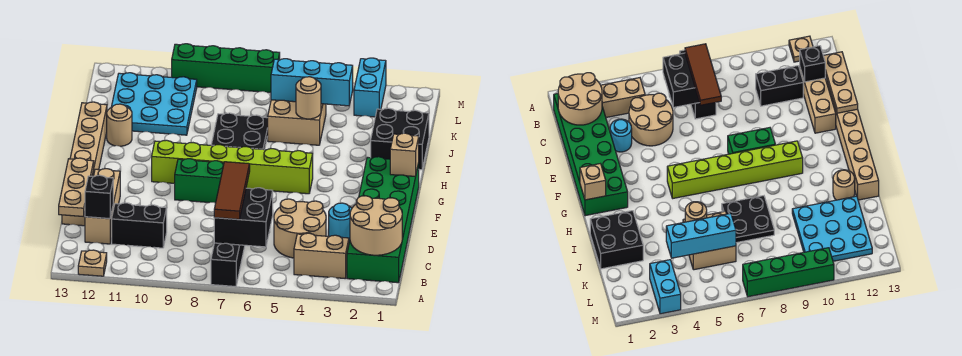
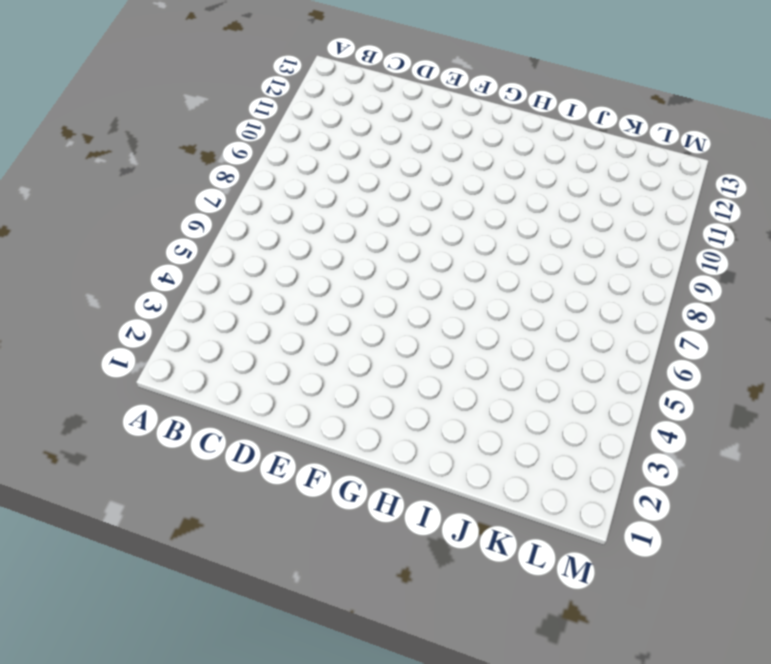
none -> black 1x3 brick [211,243,245,286]
none -> tan 1x1 plate [78,250,107,276]
none -> green 2x6 brick [347,157,419,283]

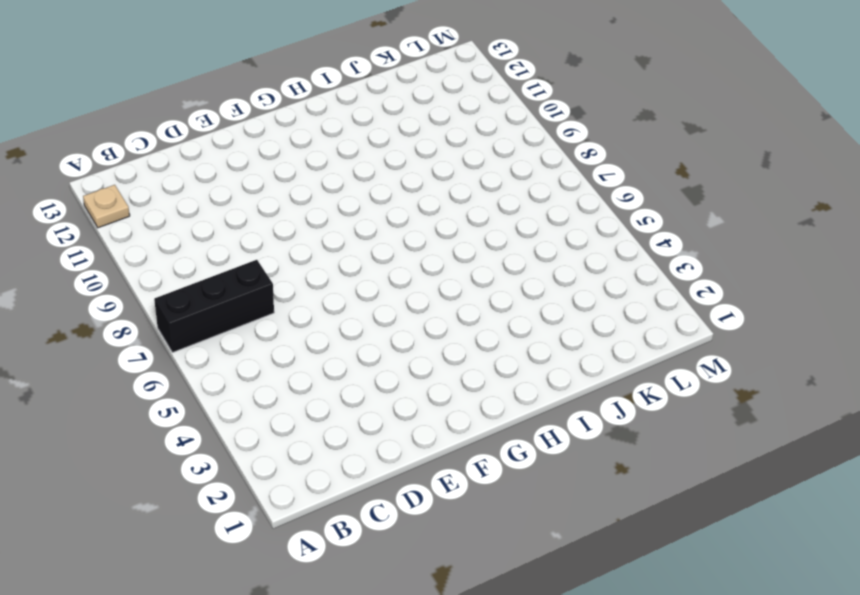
none -> green 2x6 brick [347,157,419,283]
none -> tan 1x2 brick [294,233,349,279]
none -> tan 2x2 round brick [274,199,326,258]

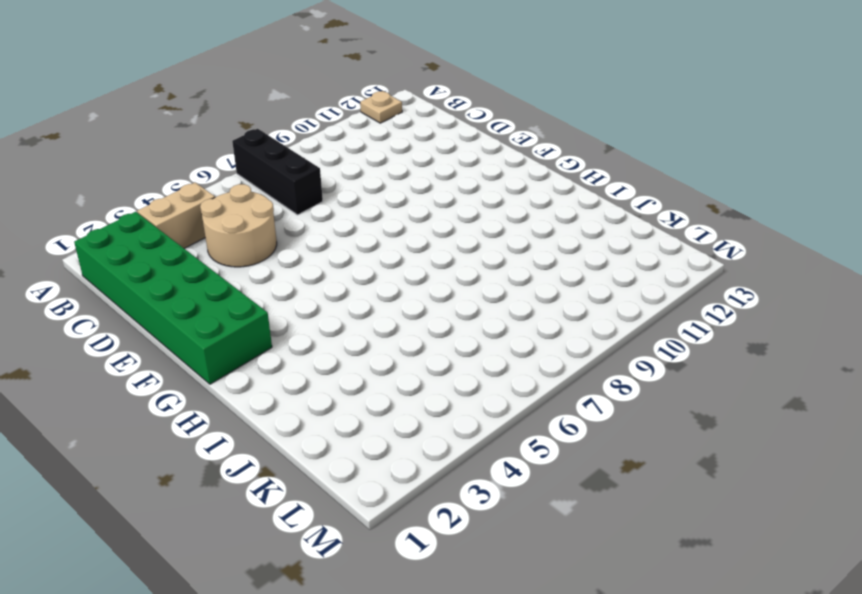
none -> black 1x2 brick [112,203,167,248]
none -> tan 1x3 brick [85,169,120,244]
none -> cyan 1x1 round brick [329,203,352,242]

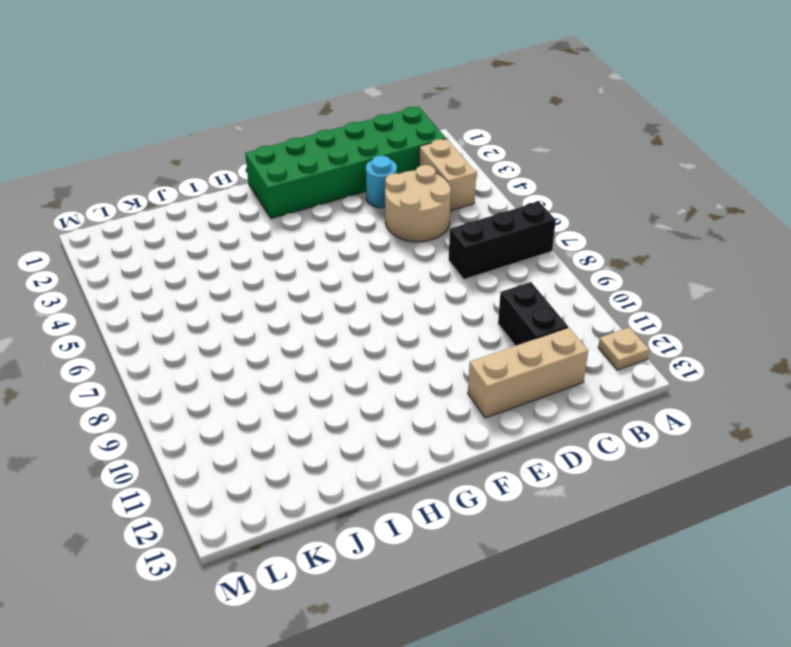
none -> tan 1x6 brick [62,102,107,226]
none -> green 1x2 brick [175,159,224,203]
none -> lime 1x6 brick [152,140,313,194]

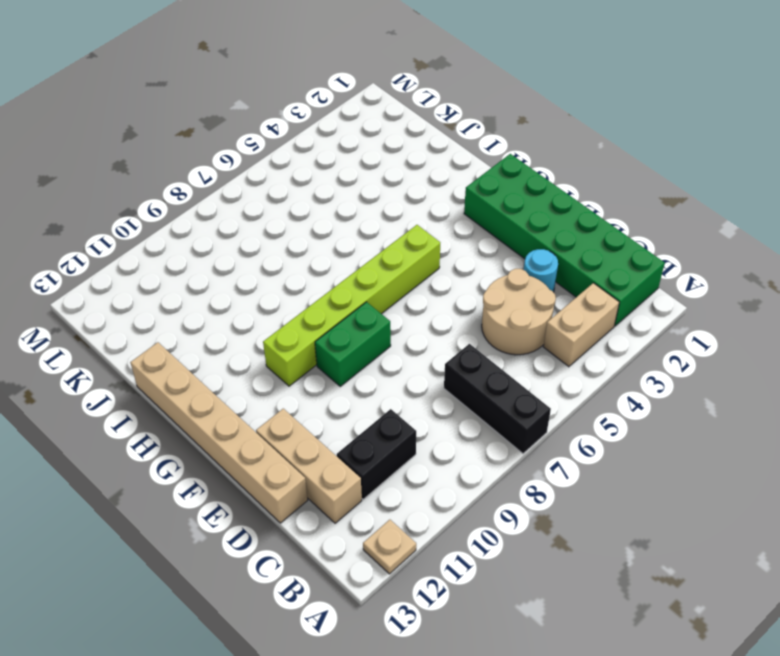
none -> black 2x2 brick [371,108,429,170]
none -> black 2x2 plate [211,113,268,150]
none -> tan 1x1 round brick [107,104,132,146]

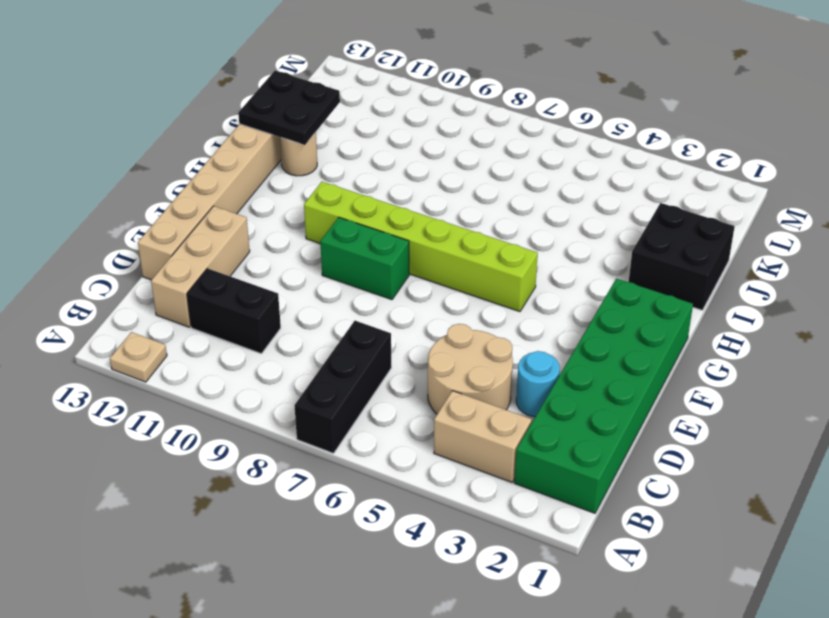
black 2x2 plate [238,71,340,145] -> black 2x2 plate moved to [211,113,268,150]
none -> tan 2x2 brick [268,100,326,145]
none -> cyan 3x3 plate [112,73,197,135]
none -> cyan 1x2 brick [354,58,386,117]

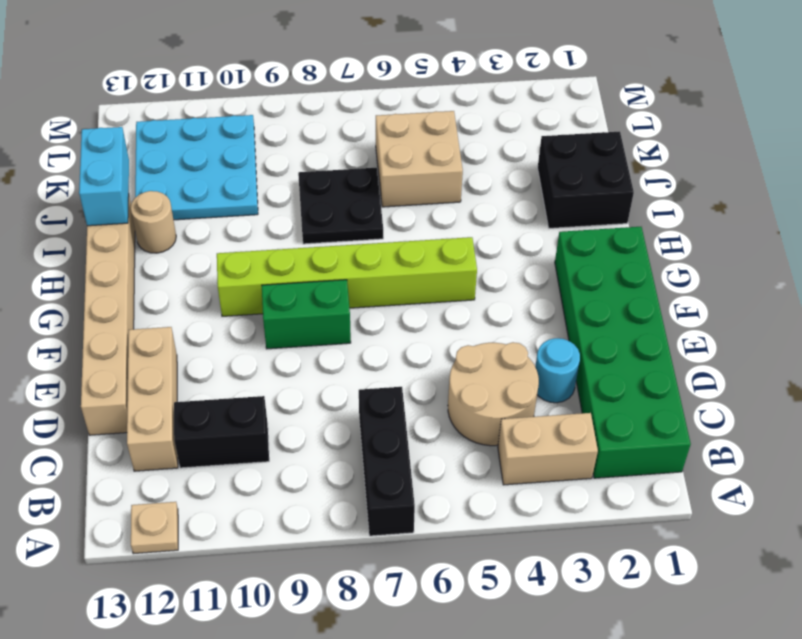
cyan 1x2 brick [79,127,129,226] -> cyan 1x2 brick moved to [354,58,386,117]
none -> green 1x4 brick [172,44,280,93]
none -> tan 2x2 round brick [350,196,402,255]
none -> black 2x2 brick [214,188,273,247]

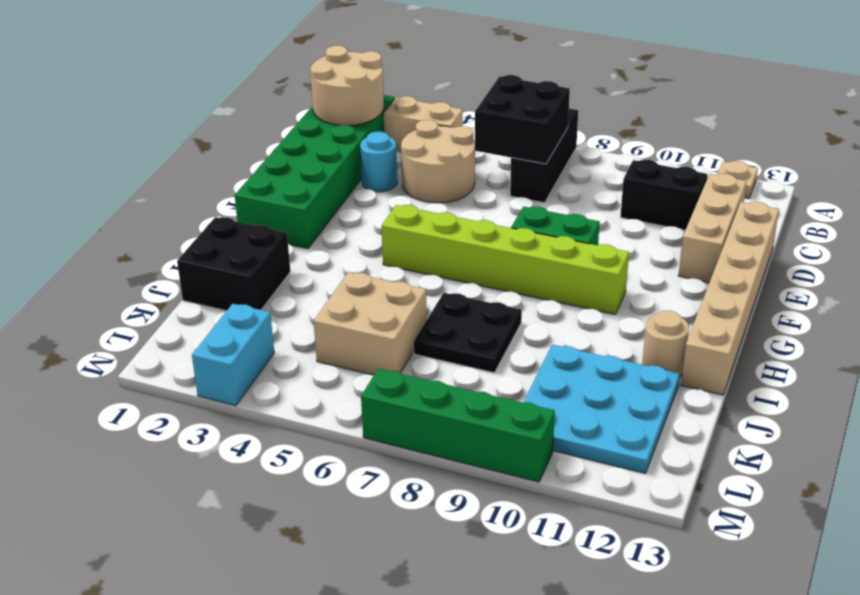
none -> black 1x1 brick [85,175,113,219]
none -> tan 1x3 plate [59,158,94,217]
none -> tan 1x1 brick [390,133,419,177]

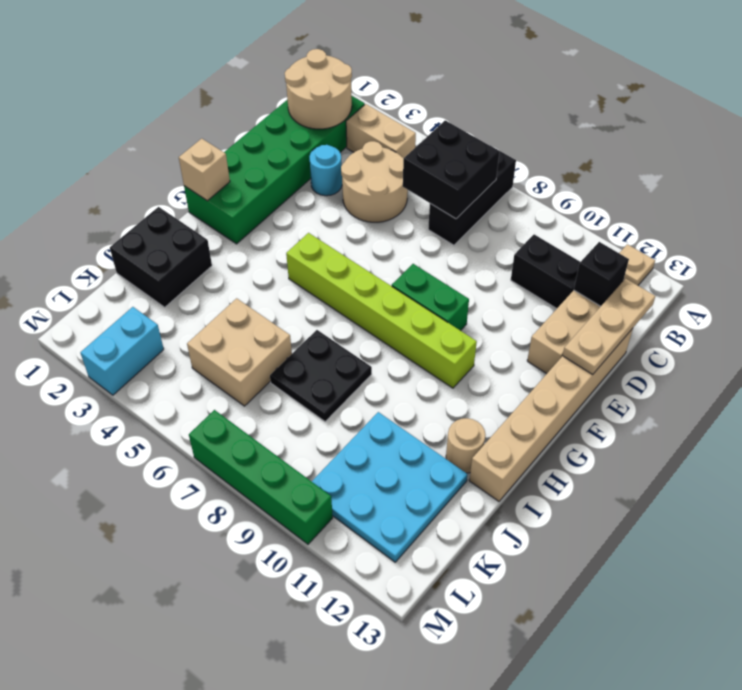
none -> tan 1x1 round brick [296,77,321,119]
none -> cyan 1x3 brick [271,59,353,106]
none -> brown 1x3 tile [214,162,250,219]

